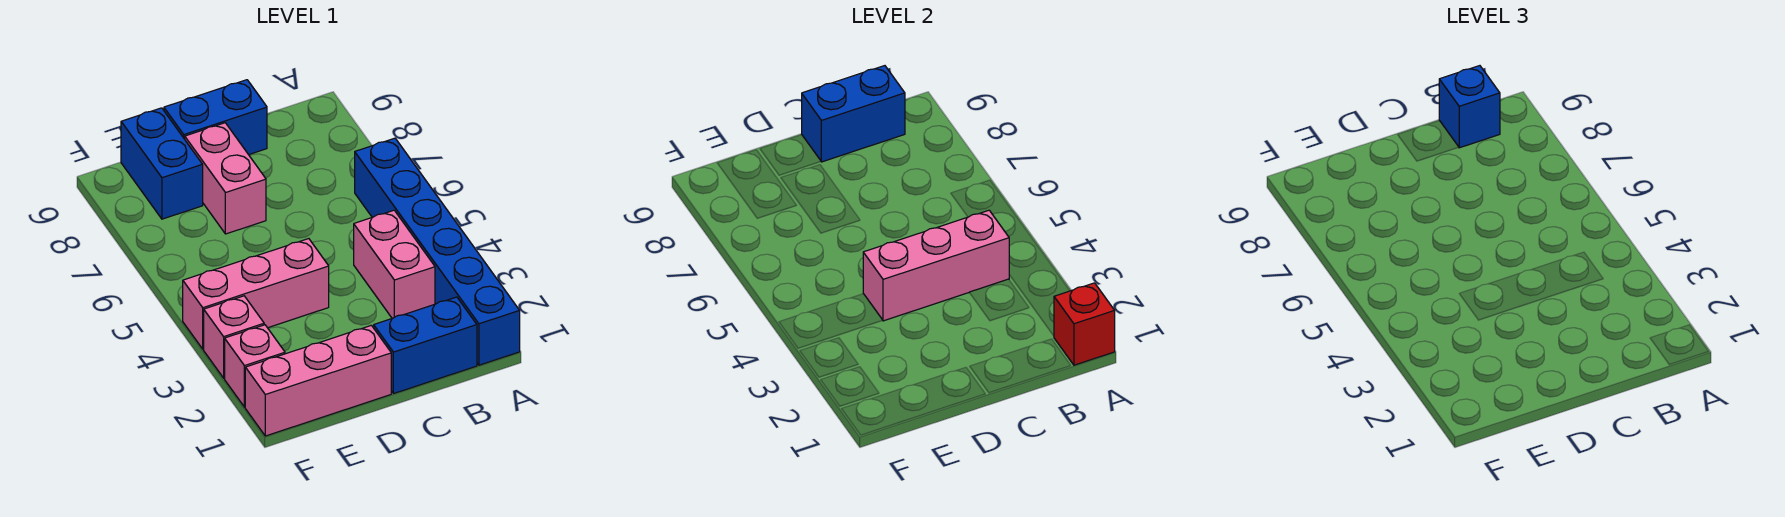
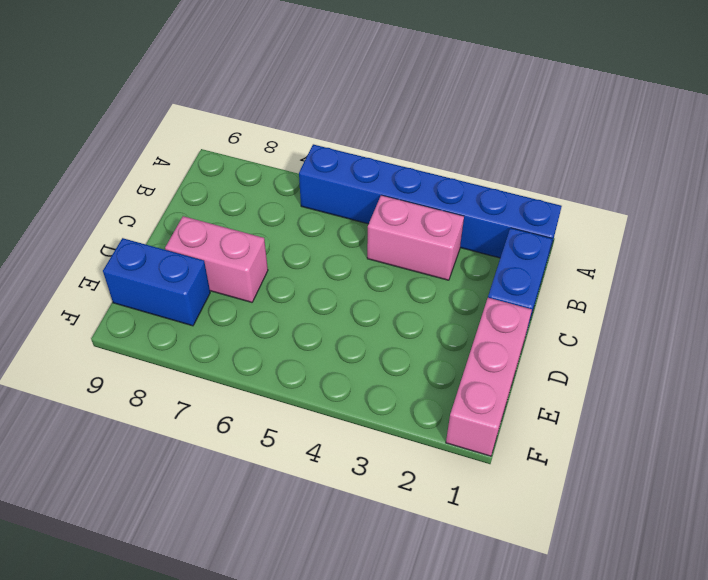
none -> blue 1x2 brick [164,80,267,155]
none -> pink 1x3 brick [183,239,329,349]
none -> pink 1x1 brick [225,325,285,407]

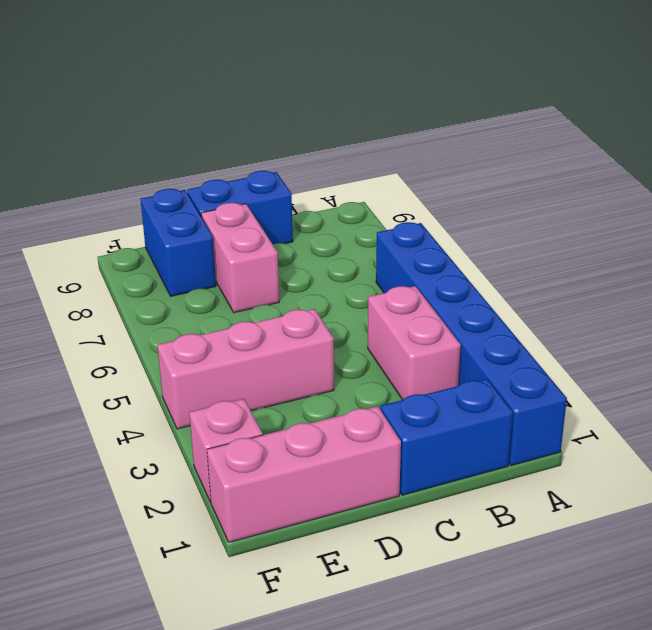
none -> pink 1x1 brick [204,296,264,378]
none -> red 1x1 brick [1054,283,1115,365]
none -> pink 1x3 brick [863,210,1009,321]

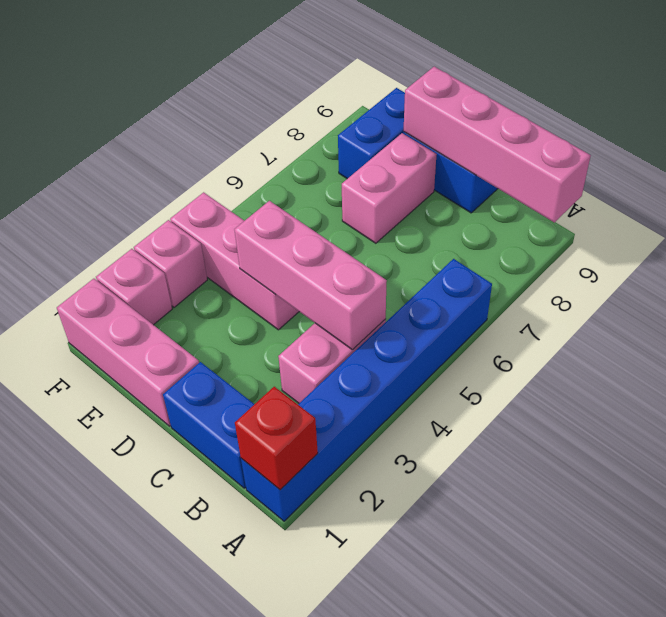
pink 1x4 brick [404,67,591,222] -> blue 1x2 brick [802,66,905,162]
none -> blue 1x1 brick [1439,66,1500,148]

